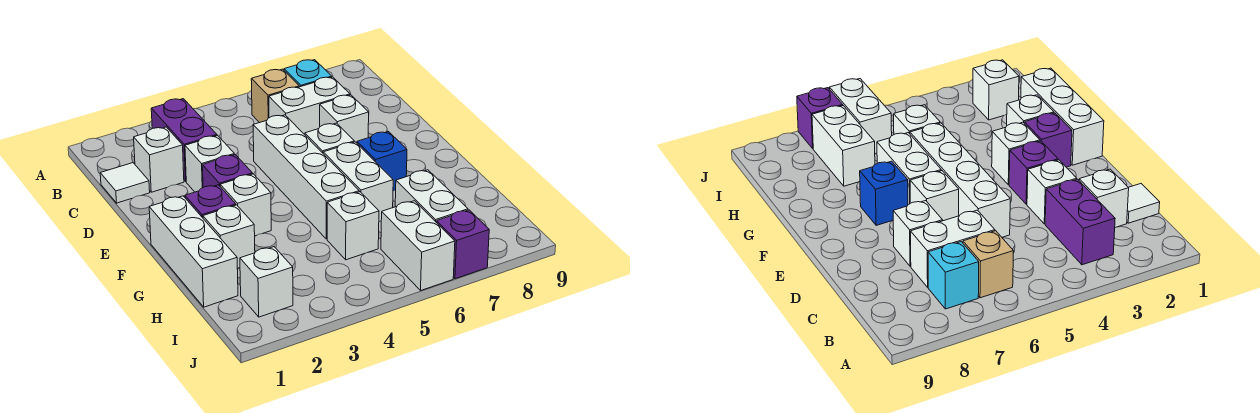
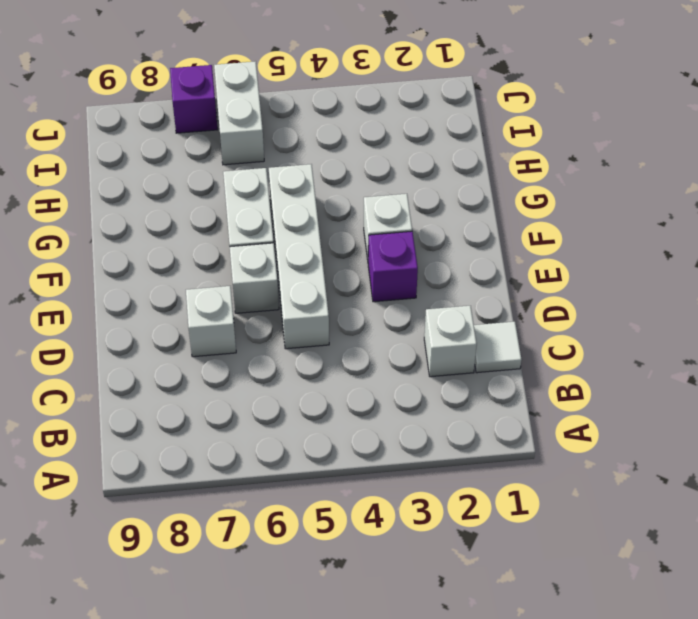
none -> purple 1x2 brick [151,99,217,181]
none -> tan 1x1 brick [251,69,299,123]
none -> cyan 1x1 brick [284,60,332,87]

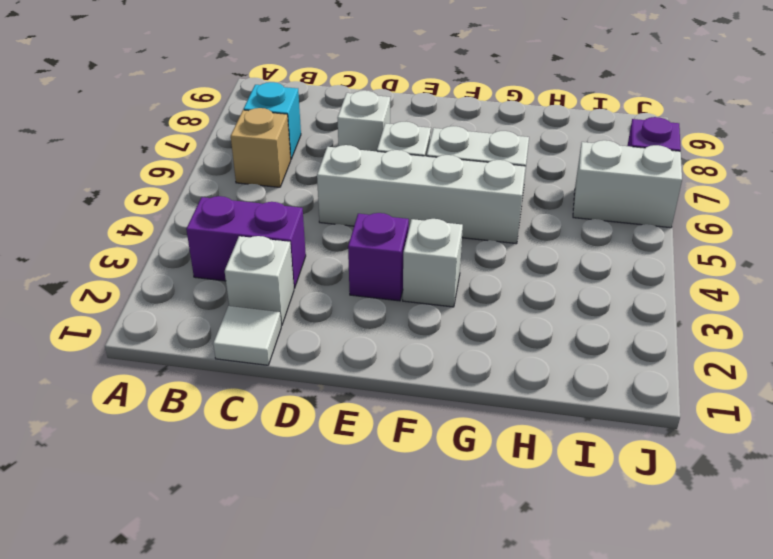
none -> white 1x2 brick [269,77,350,135]
none -> white 1x1 brick [185,136,235,192]
none -> white 1x3 brick [149,196,238,307]

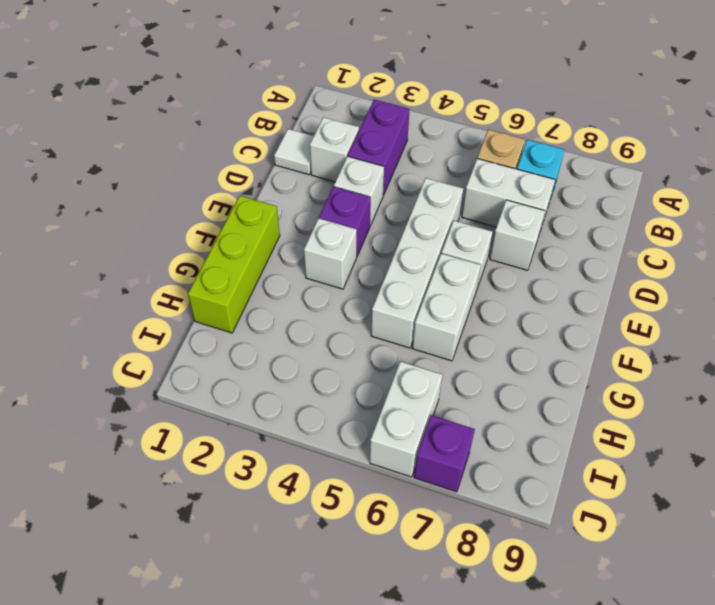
lime 1x3 brick [188,196,280,333] -> white 1x3 brick [149,196,238,307]
none -> purple 1x1 brick [185,185,236,218]
none -> blue 1x1 brick [357,132,407,191]
none -> white 1x1 brick [203,205,255,268]

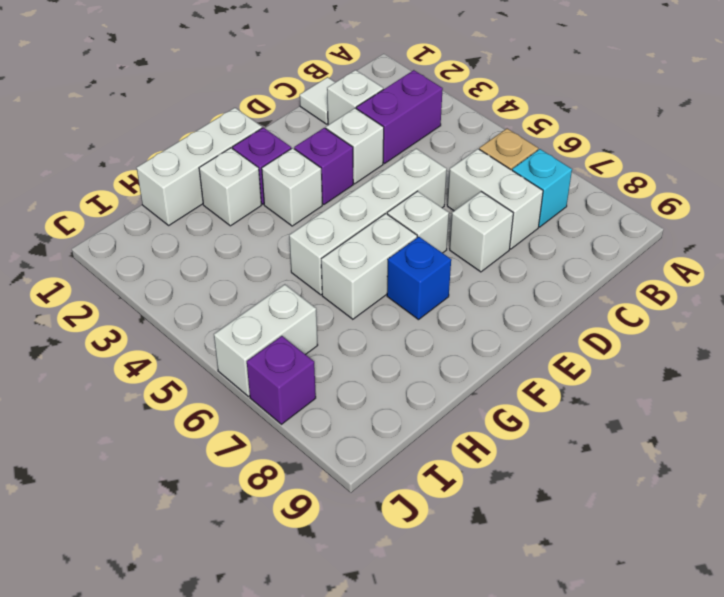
none -> white 1x1 brick [327,192,379,260]
none -> white 1x2 brick [395,170,468,223]
none -> white 1x1 brick [240,247,293,317]

